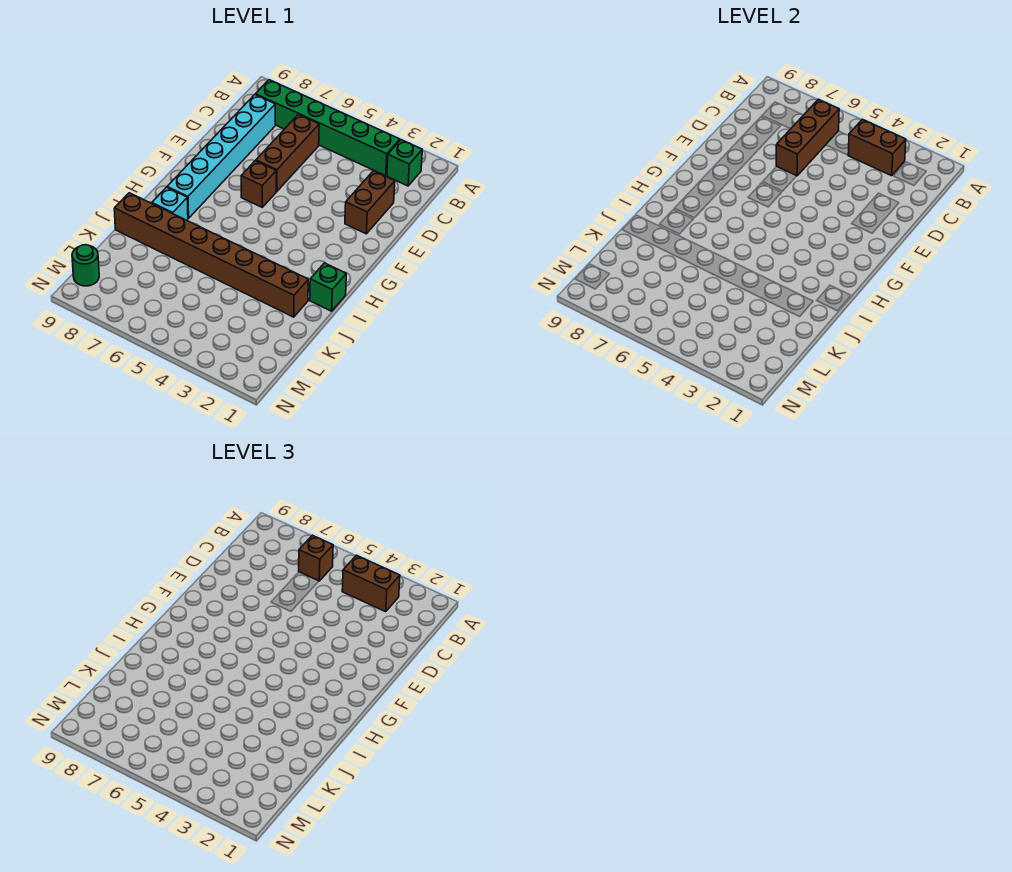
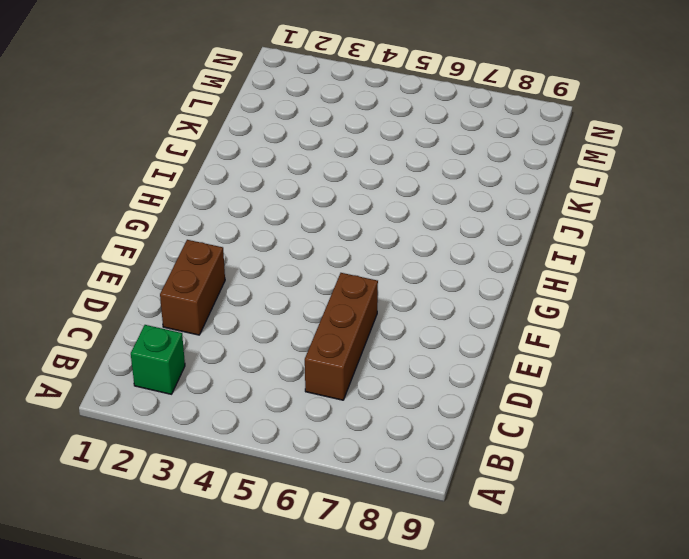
none -> green 1x6 brick [255,80,400,176]
none -> cyan 1x6 brick [167,95,275,218]
none -> brown 1x1 brick [241,161,276,207]

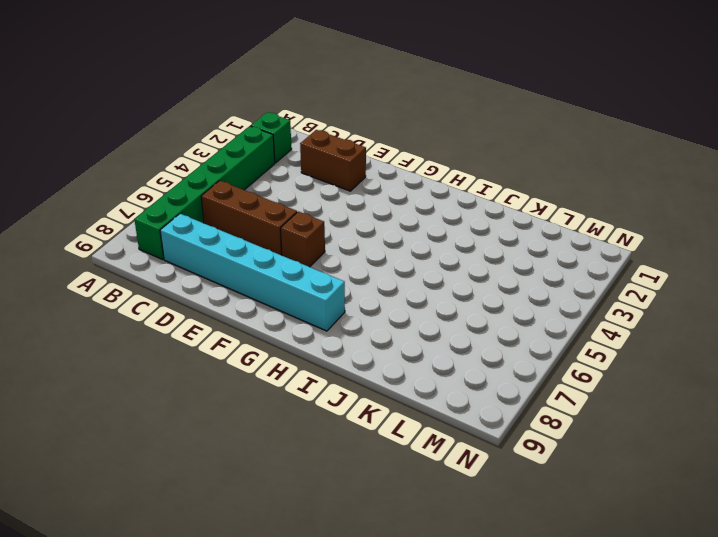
none -> green 1x1 brick [310,263,346,311]
none -> cyan 1x1 brick [152,187,188,220]
none -> brown 1x8 brick [114,193,308,317]

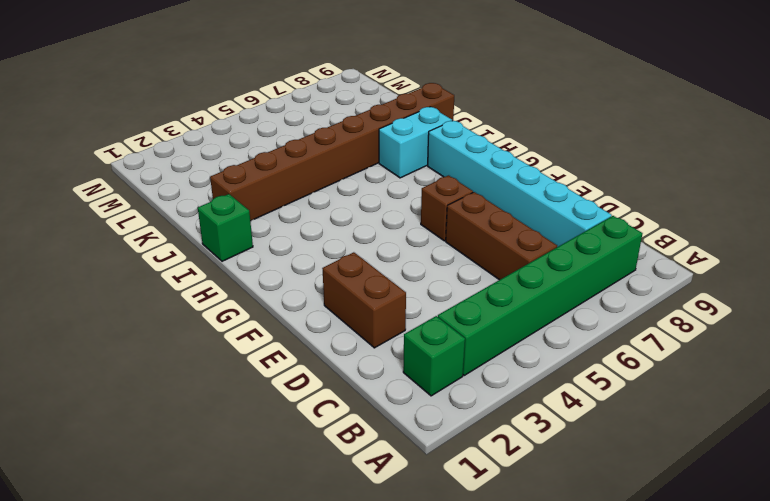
cyan 1x2 brick [379,107,452,178] -> cyan 1x1 brick [152,187,188,220]
none -> green 1x1 round brick [72,245,99,286]
none -> brown 1x2 brick [848,119,906,176]
none -> brown 1x3 brick [776,99,839,176]

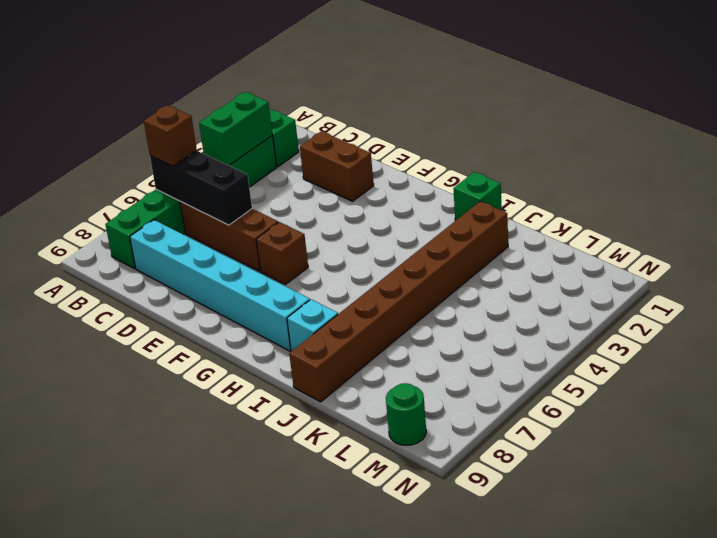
green 1x2 brick [199,92,273,165] -> brown 1x2 brick [848,119,906,176]
black 1x3 brick [150,151,252,225] -> brown 1x3 brick [776,99,839,176]
none -> brown 1x2 brick [342,555,400,612]

